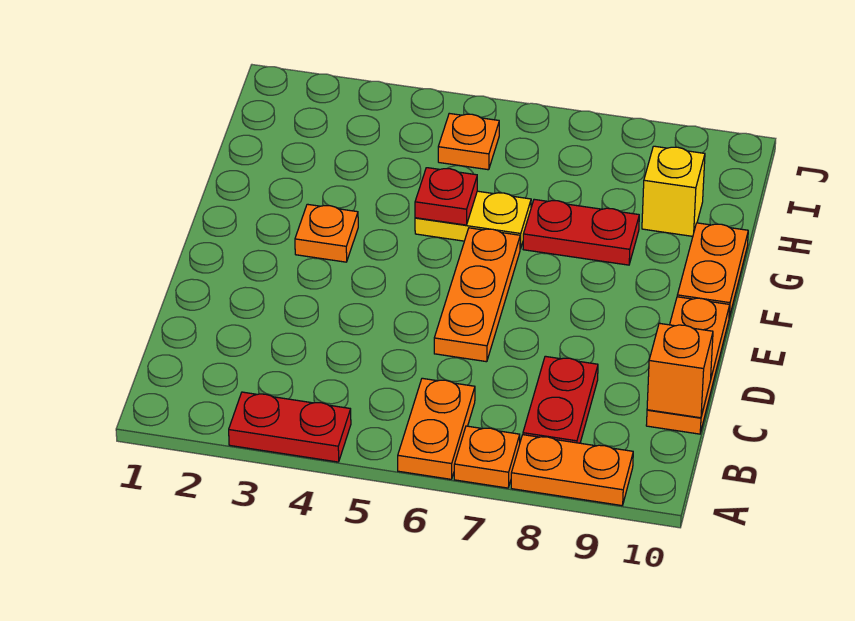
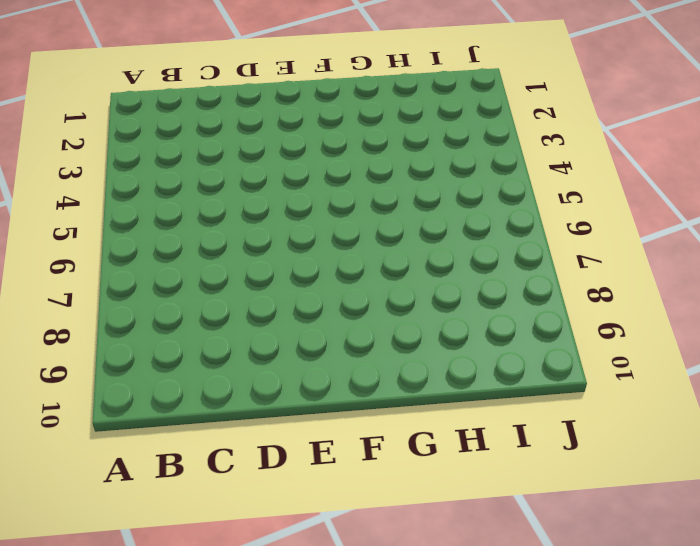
none -> red 1x2 plate [229,392,351,462]
none -> orange 1x2 plate [398,378,475,479]
none -> orange 1x1 plate [454,426,520,488]

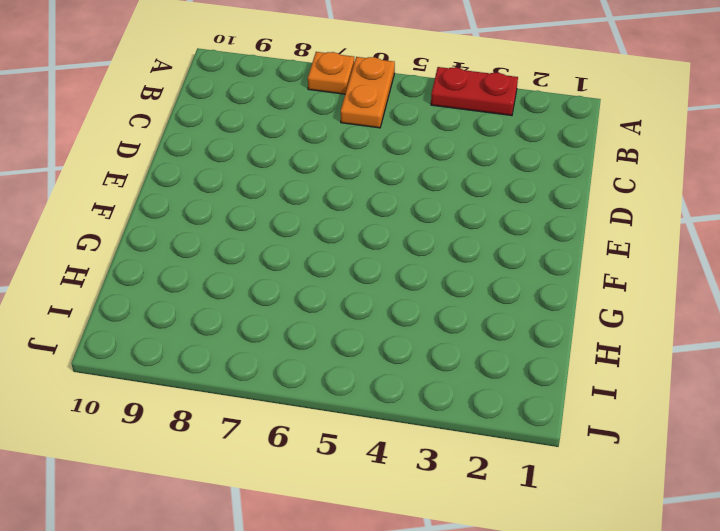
none -> orange 1x2 plate [511,435,633,506]
none -> red 1x2 plate [523,356,598,443]
none -> orange 1x3 plate [646,297,730,434]

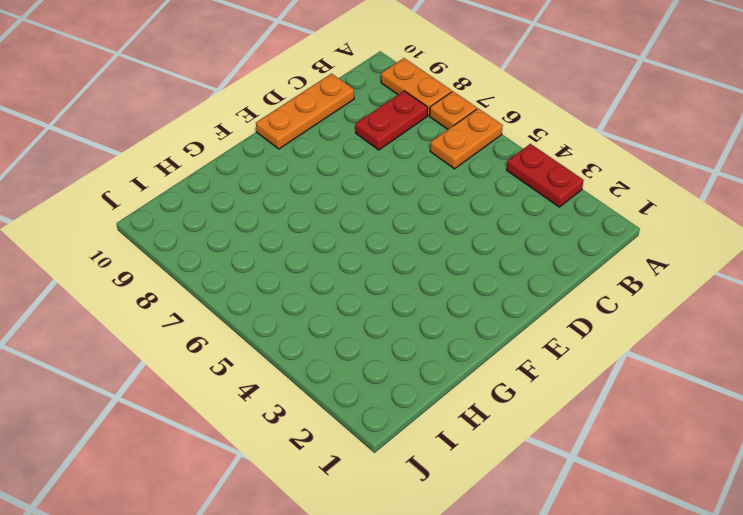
none -> orange 1x3 plate [434,228,520,362]
none -> orange 1x1 plate [295,204,358,262]
none -> orange 1x2 plate [677,223,748,317]

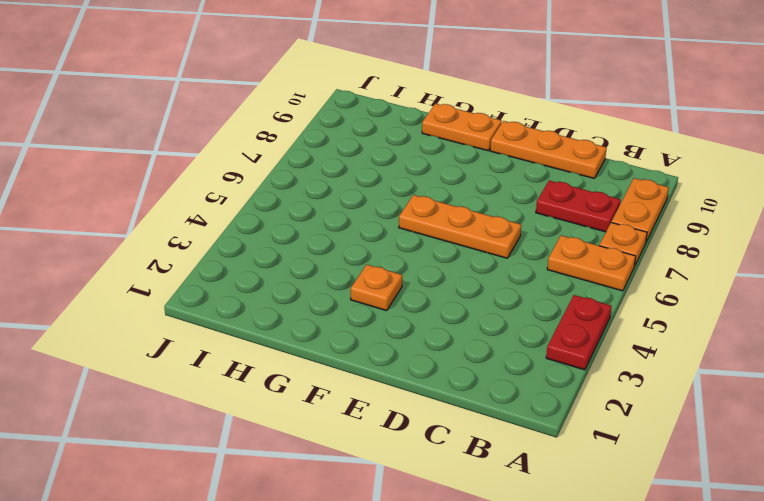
none -> yellow 1x2 plate [415,191,531,249]
none -> red 1x2 plate [523,199,639,265]
none -> yellow 1x1 brick [642,146,705,236]

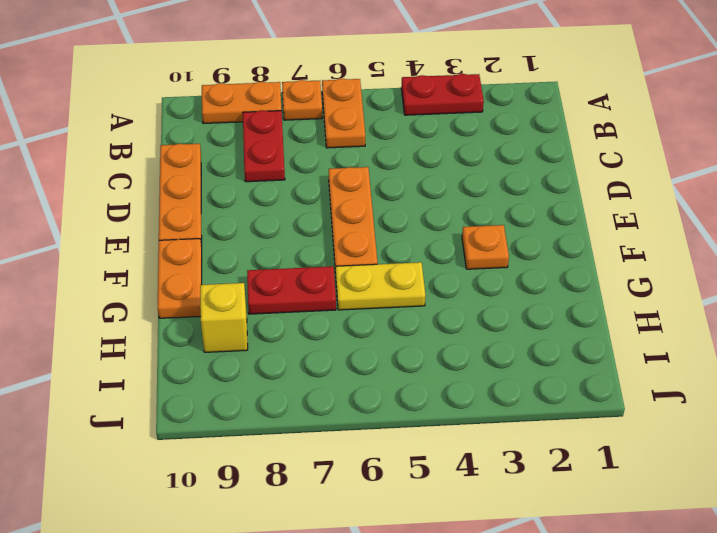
none -> orange 1x1 plate [438,113,499,170]
none -> orange 1x1 brick [647,323,713,418]
none -> red 1x1 plate [415,168,477,225]

